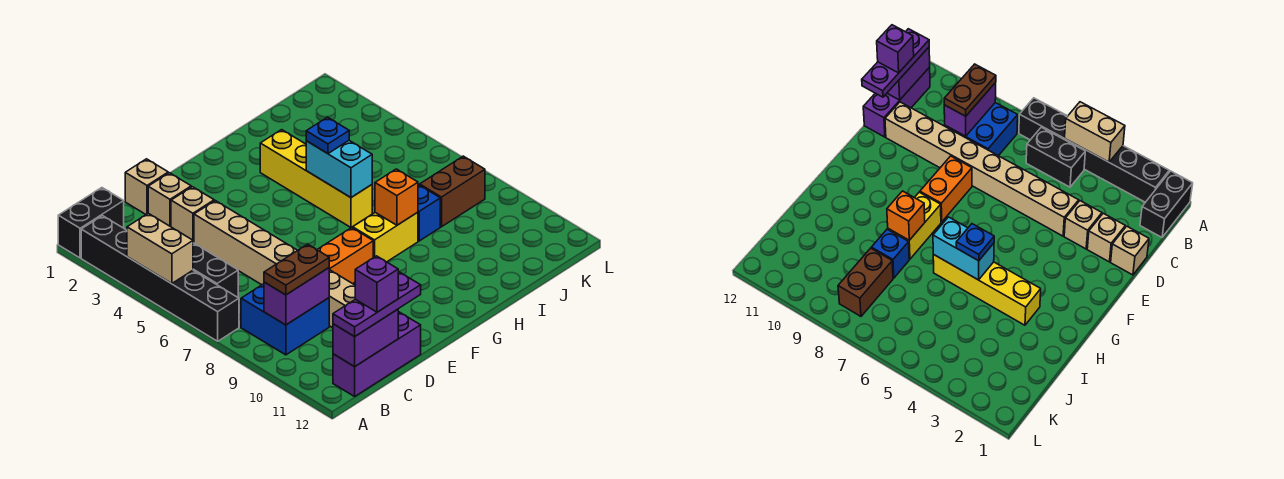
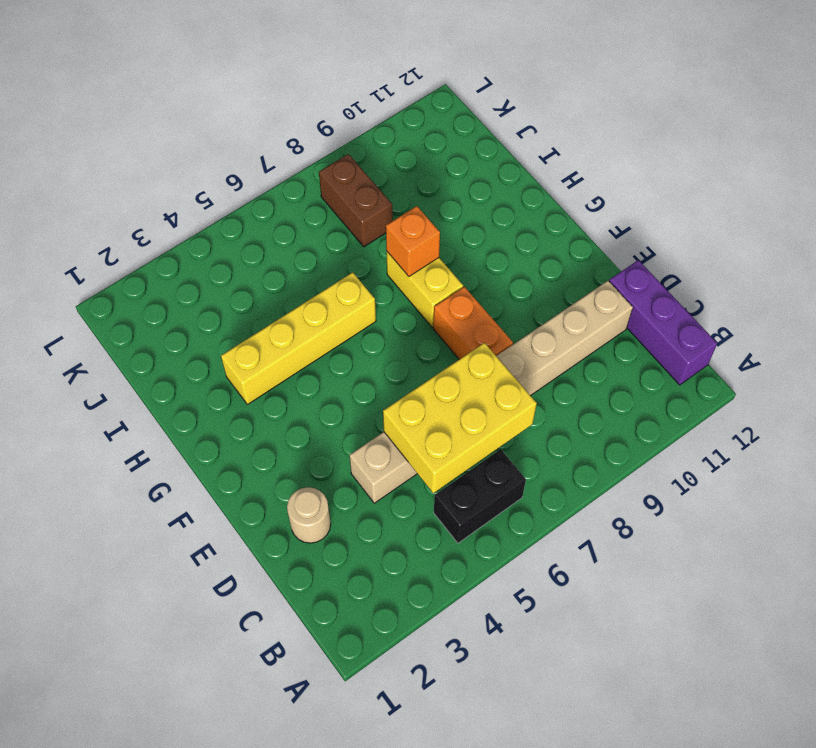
yellow 2x3 brick [383,343,537,493] -> none
tan 1x1 round brick [287,487,331,543] -> tan 1x1 brick [148,173,191,227]
none -> black 1x2 brick [58,188,124,258]
none -> black 1x6 brick [81,216,239,341]
none -> blue 2x2 brick [241,284,329,355]

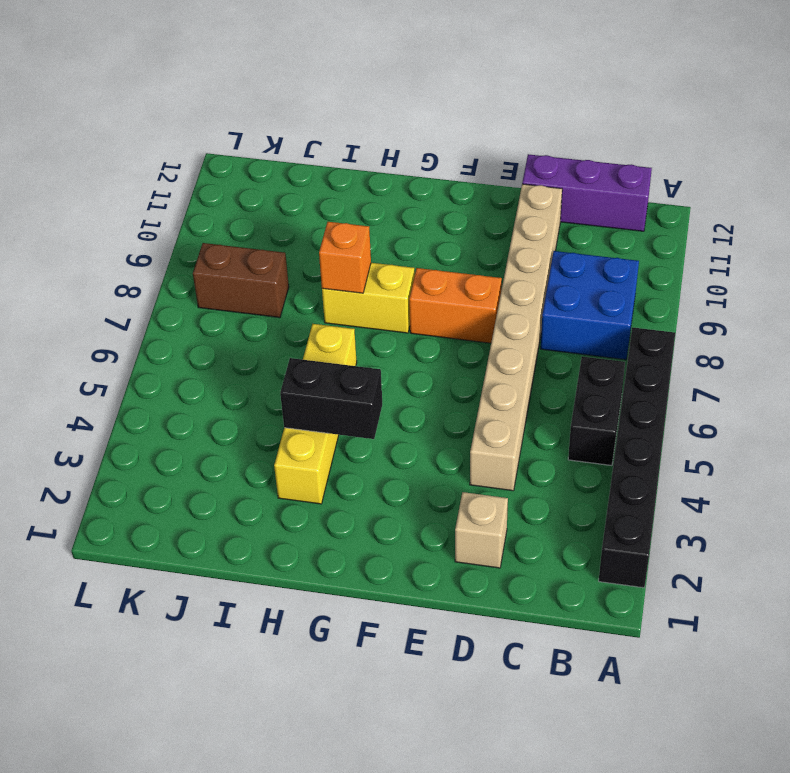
black 1x2 brick [280,358,382,439] -> black 1x2 brick moved to [58,188,124,258]
none -> tan 1x1 brick [125,159,168,214]
none -> tan 1x1 brick [171,187,214,243]
none -> blue 1x1 brick [418,185,440,241]

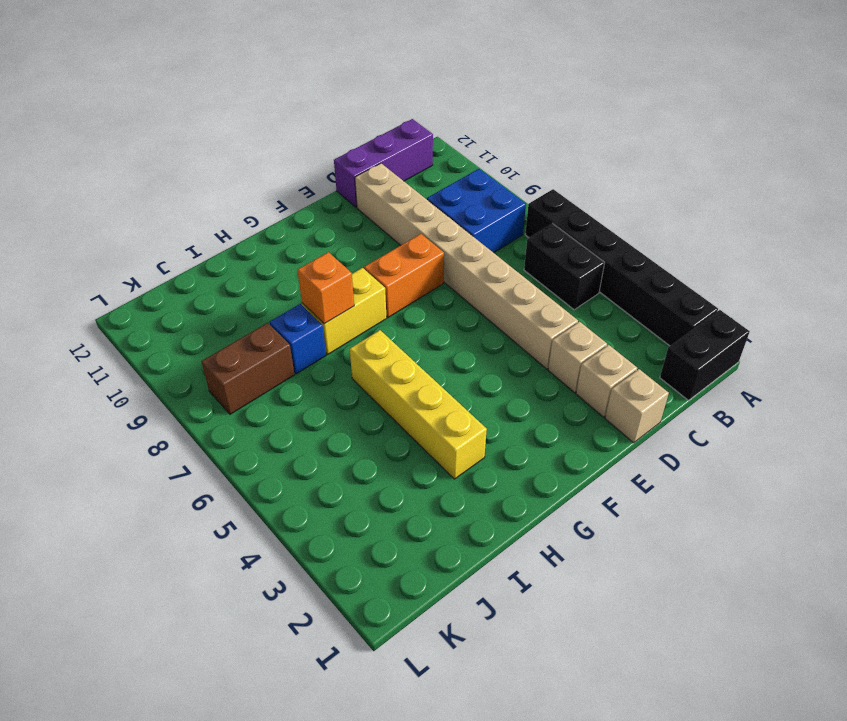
none -> tan 1x2 brick [127,213,193,284]
none -> purple 1x2 brick [264,268,329,325]
none -> purple 1x2 brick [333,309,398,367]

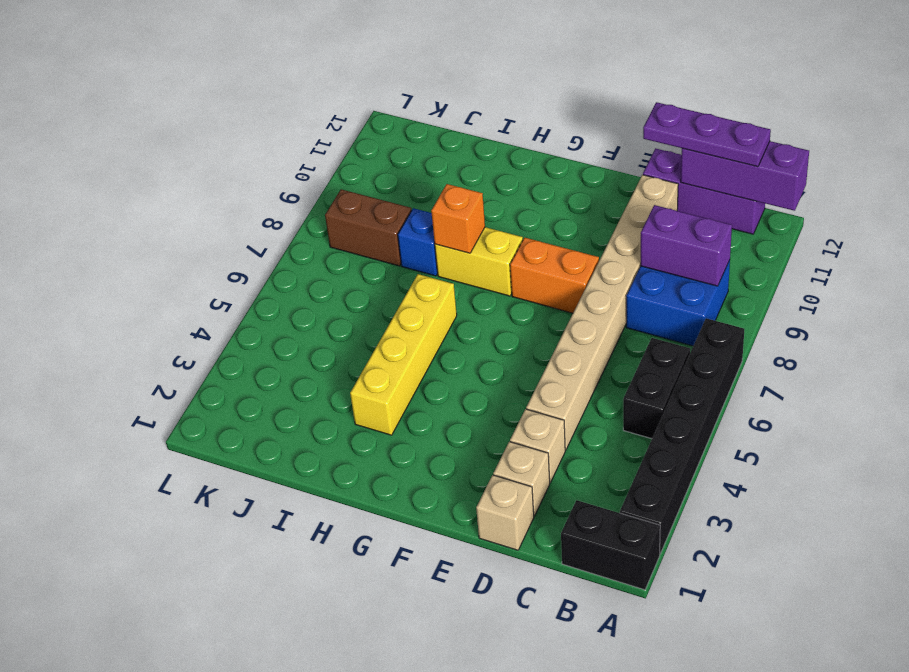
purple 1x3 brick [681,141,809,211] -> purple 1x2 brick [333,309,398,367]
none -> tan 1x2 brick [127,213,193,284]
none -> cyan 1x2 brick [306,141,372,197]
none -> brown 1x2 plate [264,244,329,295]

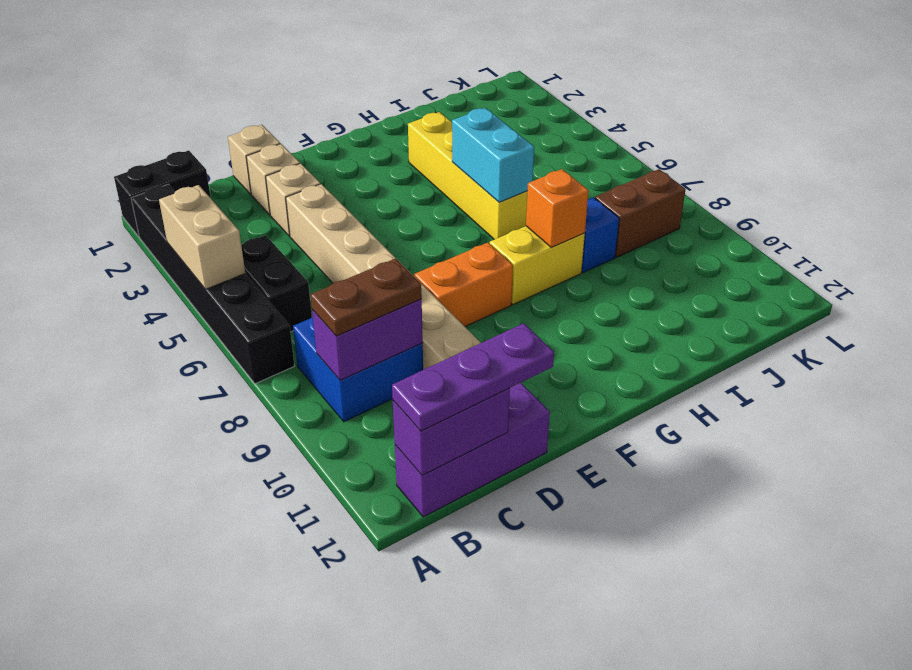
none -> blue 1x1 plate [306,117,349,154]
none -> purple 1x1 brick [355,256,398,312]

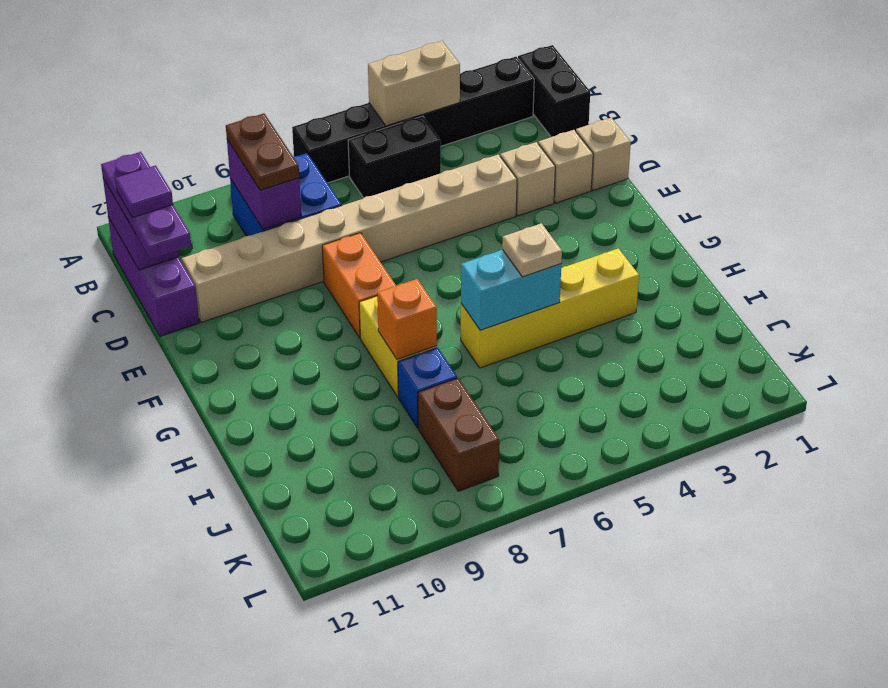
purple 1x1 tile [115,165,173,218] -> purple 1x1 brick [355,256,398,312]
tan 1x1 plate [502,223,562,277] -> blue 1x1 plate [306,117,349,154]

